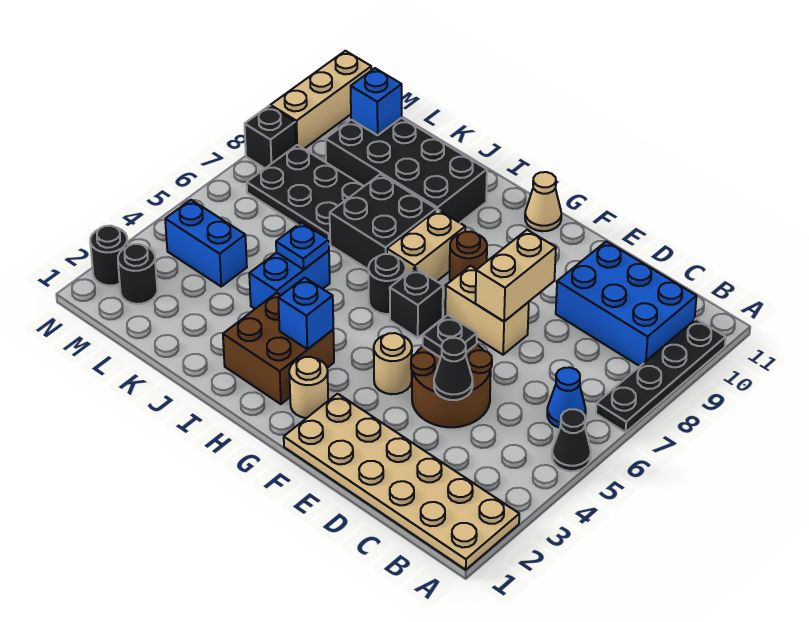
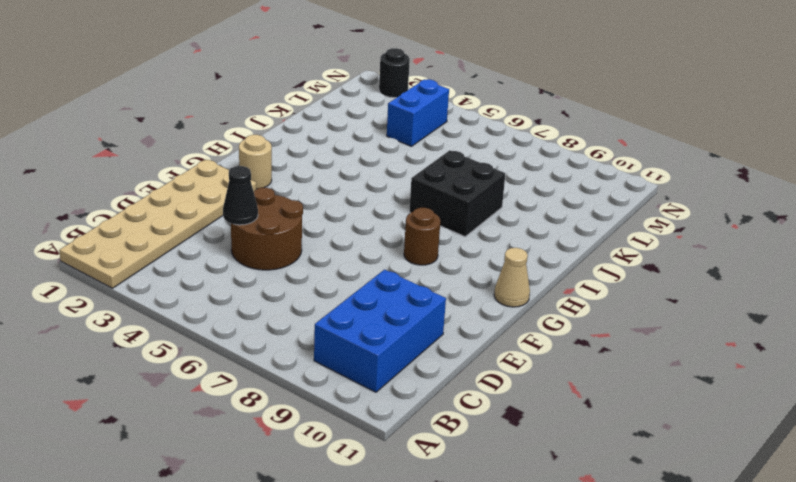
none -> black 1x1 cone [552,409,591,471]
none -> black 1x4 plate [596,319,726,432]
none -> blue 1x1 cone [547,367,586,428]
none -> tan 1x2 brick [445,266,529,355]

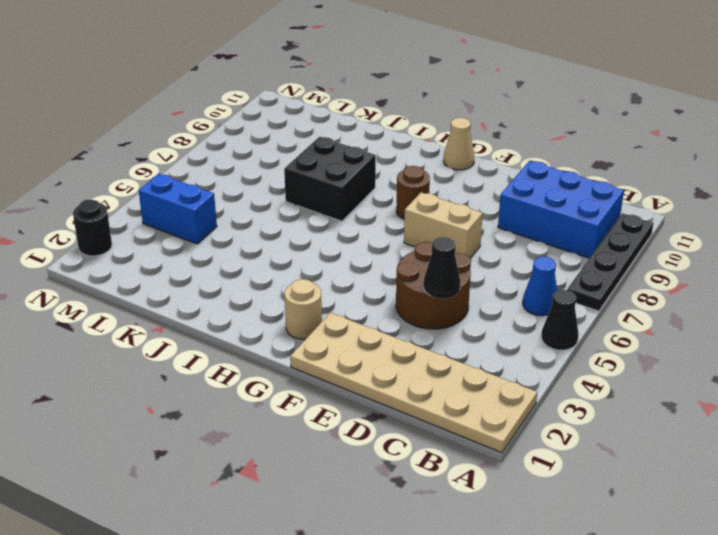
none -> tan 1x1 round brick [374,333,412,394]
none -> black 1x1 brick [390,268,443,338]
none -> brown 2x2 brick [223,293,334,404]
none -> black 1x1 round brick [368,254,406,314]

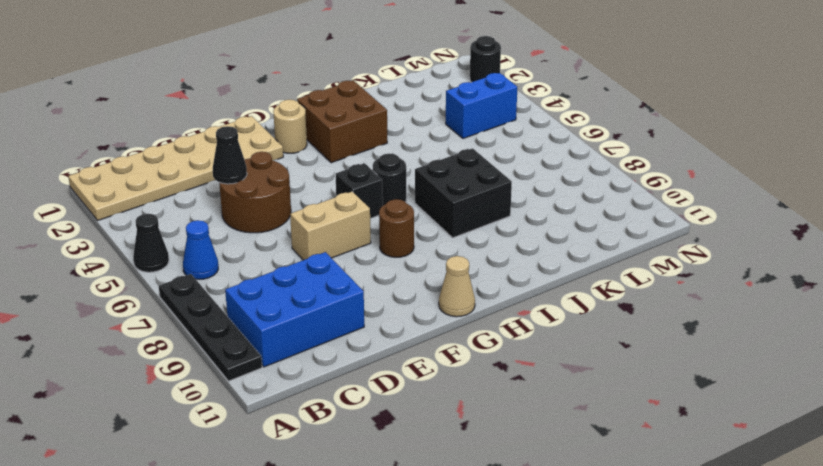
none -> tan 1x1 round brick [374,333,412,394]
none -> tan 1x2 brick [387,209,465,281]
none -> black 2x4 brick [325,118,487,223]
none -> blue 1x2 brick [249,251,330,309]

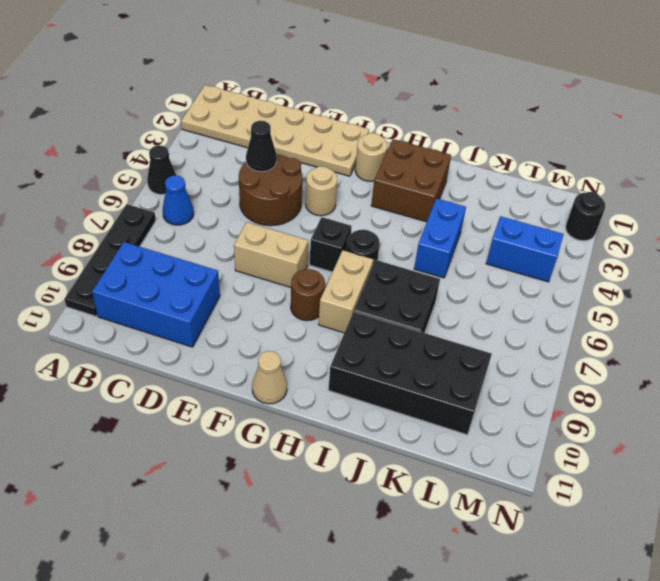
none -> black 2x3 plate [247,145,364,244]
none -> black 1x1 round brick [118,244,157,304]
none -> black 1x1 brick [245,106,296,168]
none -> tan 1x3 brick [270,51,371,149]

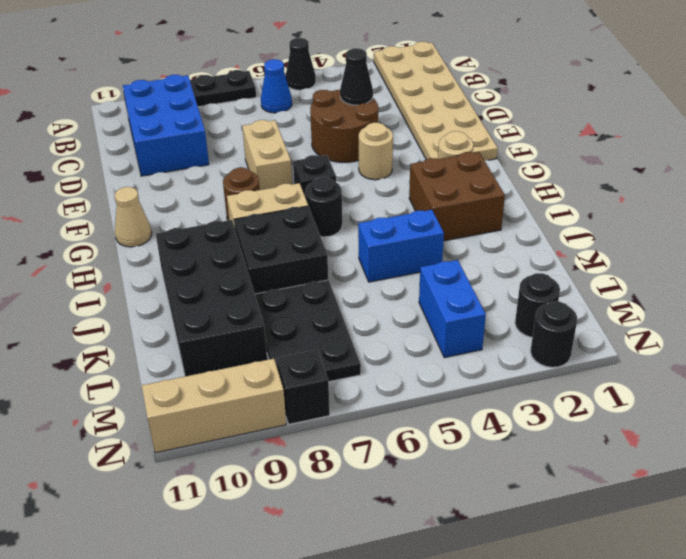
none -> black 1x1 plate [423,315,477,358]
none -> tan 1x2 brick [475,230,556,321]
none -> blue 1x1 brick [278,278,333,349]
none -> blue 1x1 plate [276,222,329,269]

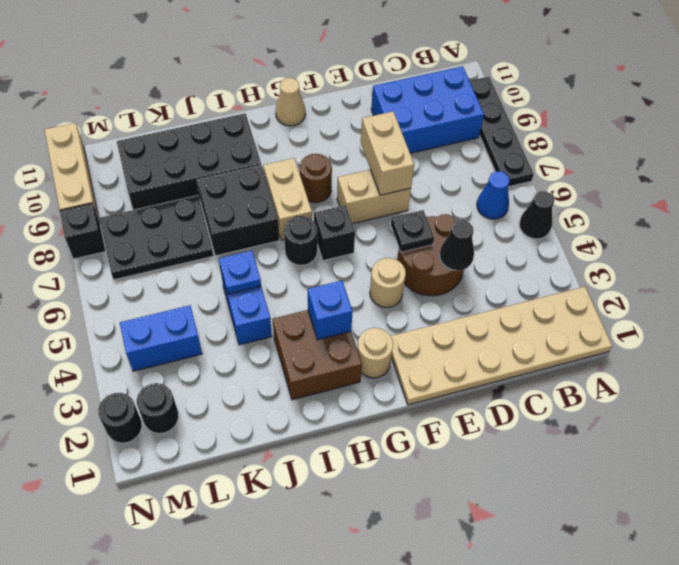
none -> blue 1x1 brick [351,68,402,135]

